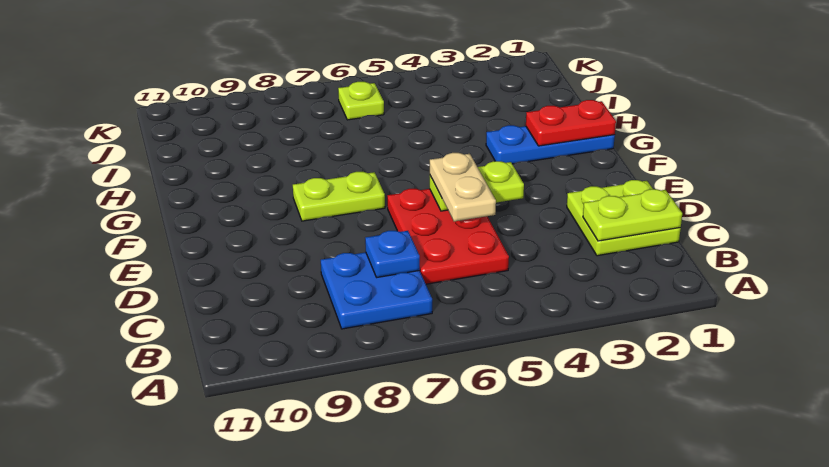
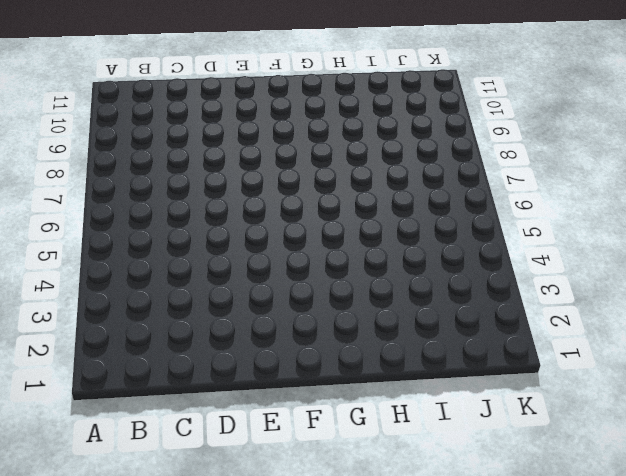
none -> blue 2x2 plate [321,252,432,329]
none -> lime 2x2 plate [567,180,681,256]

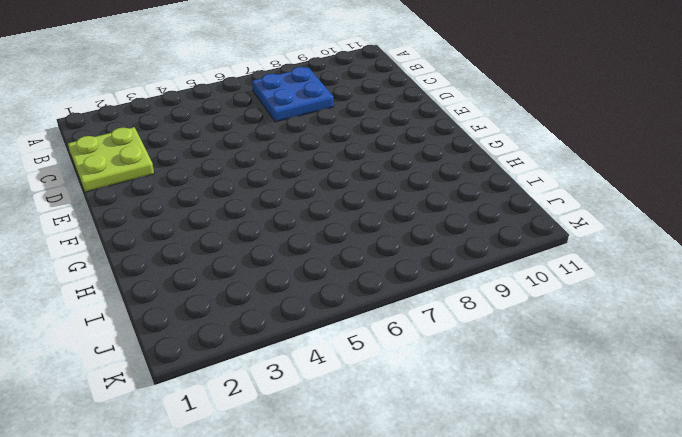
none -> red 2x3 plate [387,189,509,284]
none -> lime 1x2 plate [293,172,385,221]

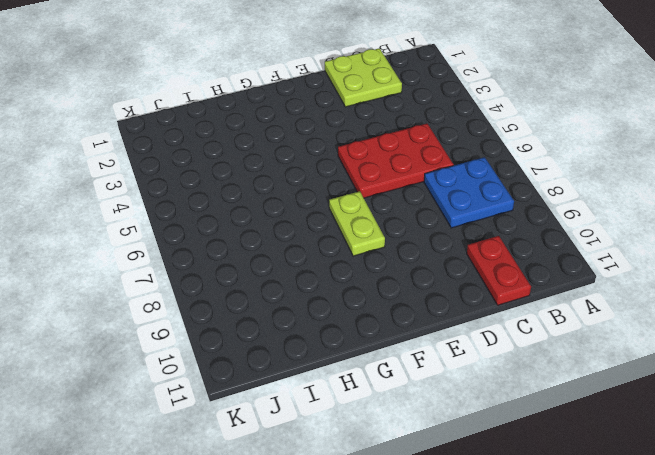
red 1x2 plate [467,236,531,305] -> red 1x2 plate moved to [526,100,616,146]
none -> blue 1x3 plate [486,125,615,164]
none -> lime 1x1 plate [338,82,384,120]

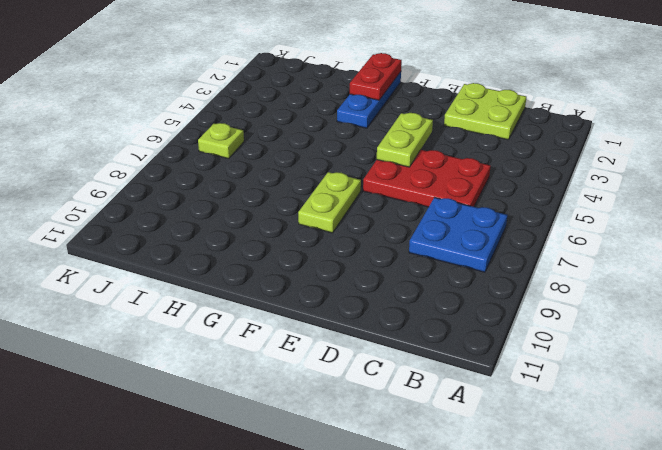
none -> lime 1x2 plate [583,189,682,241]
none -> blue 1x1 plate [365,231,420,277]

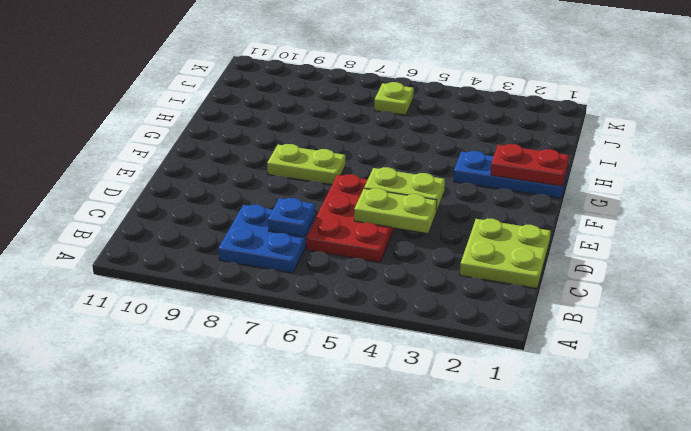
lime 1x2 plate [354,188,437,233] -> lime 1x2 plate moved to [583,189,682,241]
none -> tan 1x2 plate [430,153,496,221]

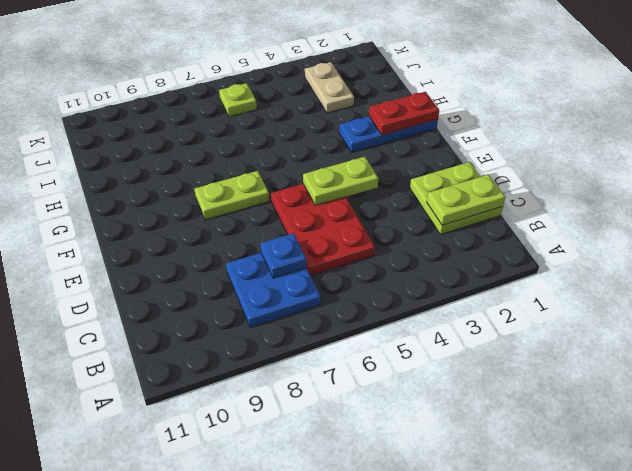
tan 1x2 plate [305,62,354,113] -> tan 1x2 plate moved to [430,153,496,221]

